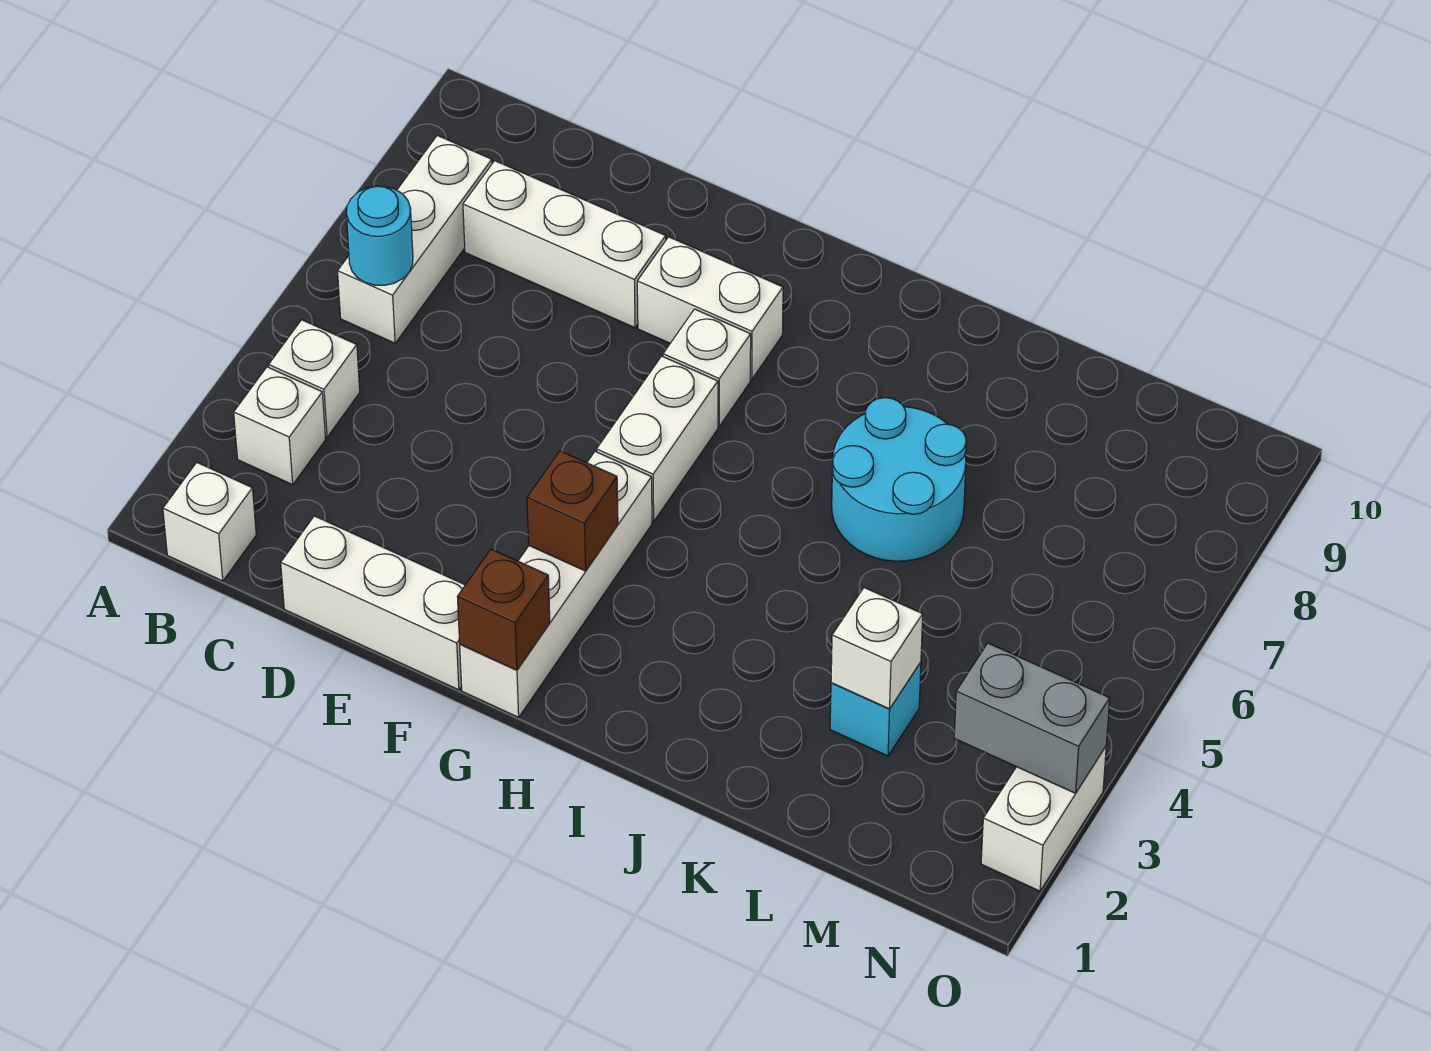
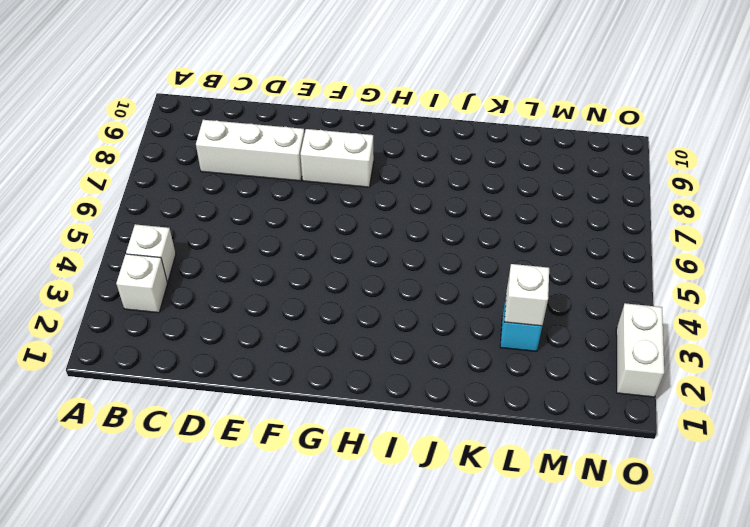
none -> white 1x1 brick [163,463,256,581]
none -> white 1x3 brick [338,135,492,343]
none -> white 1x3 brick [281,516,465,690]

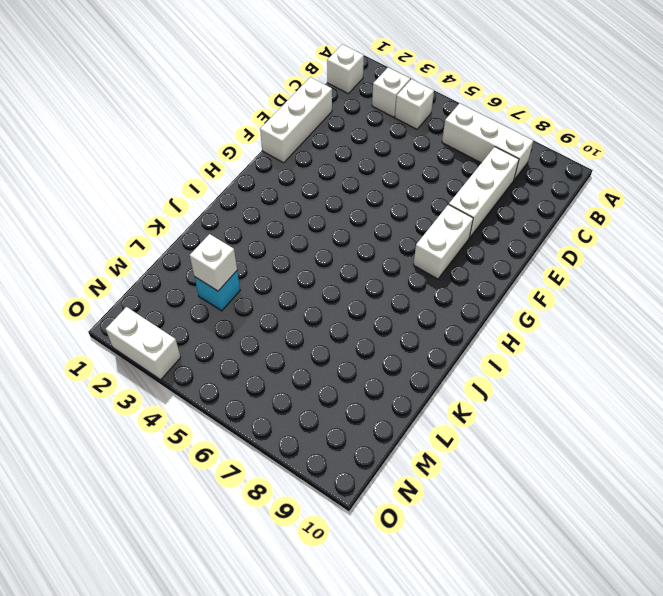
none -> white 1x4 brick [460,452,652,717]
none -> white 1x2 brick [597,356,718,522]
none -> white 1x1 brick [663,309,751,426]

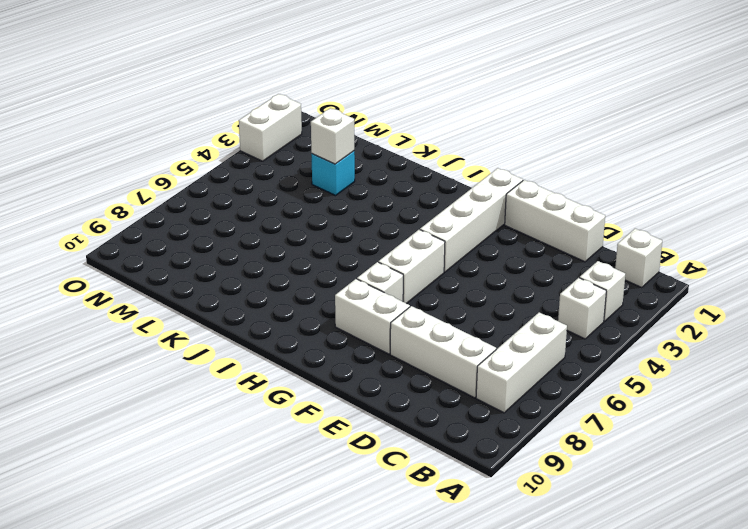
none -> cyan 2x2 round brick [832,398,966,561]
none -> cyan 1x1 round brick [346,186,413,285]
none -> brown 1x1 brick [457,549,550,670]

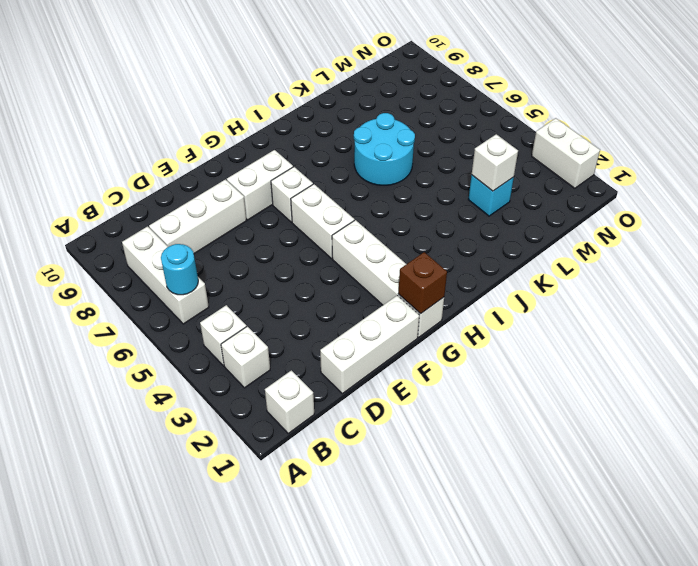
none -> brown 1x1 brick [527,451,618,571]
none -> grey 1x2 brick [954,643,1110,793]

